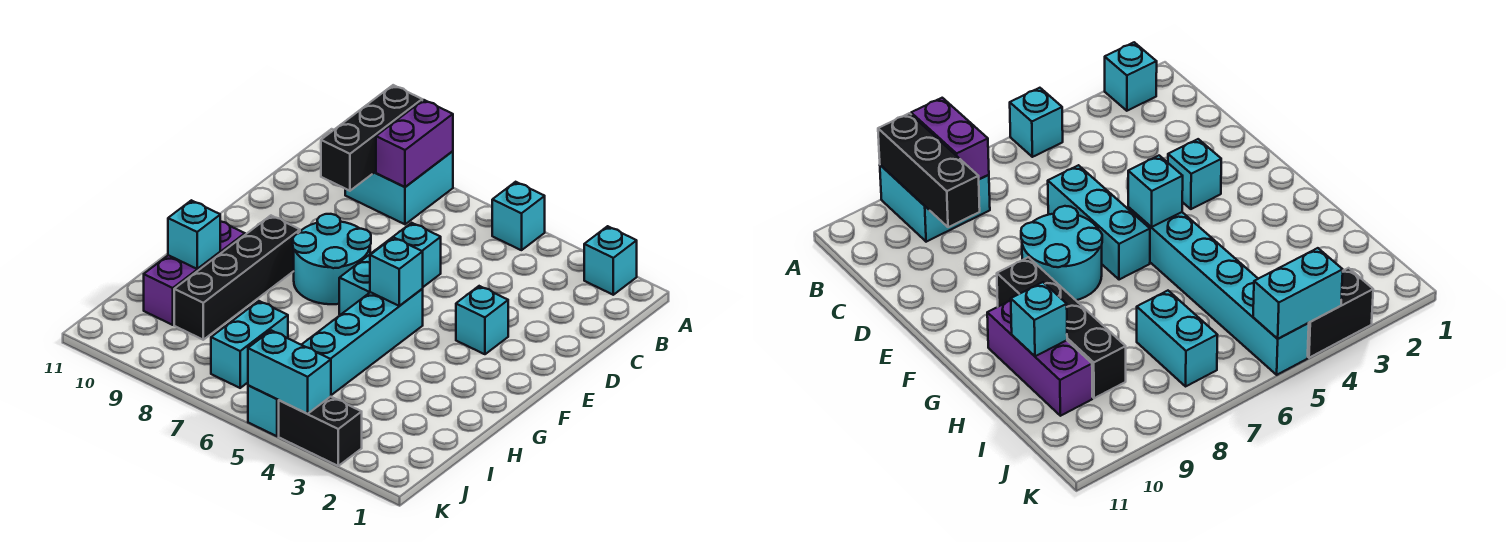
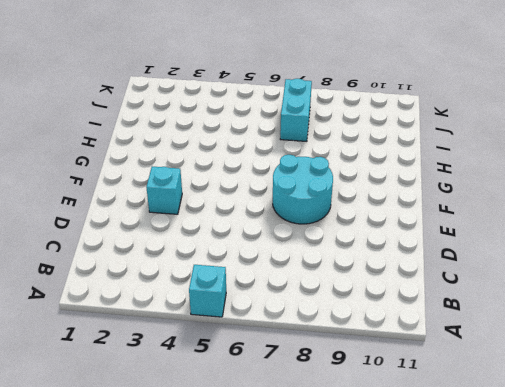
none -> cyan 1x1 brick [584,226,637,295]
none -> cyan 2x2 brick [345,151,453,224]
none -> cyan 1x3 brick [339,223,441,315]

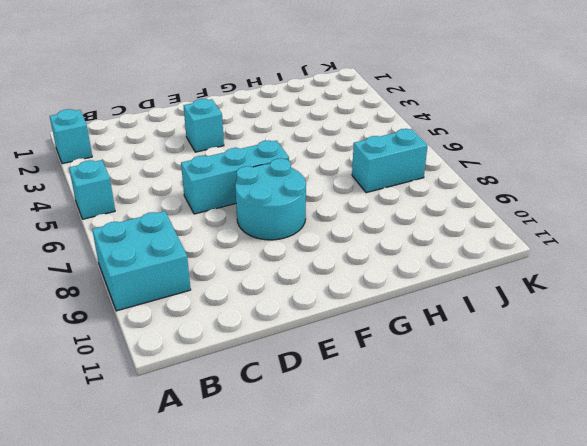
none -> cyan 1x6 brick [248,289,423,436]
none -> black 1x4 brick [174,216,300,340]
none -> purple 1x3 brick [144,221,245,325]

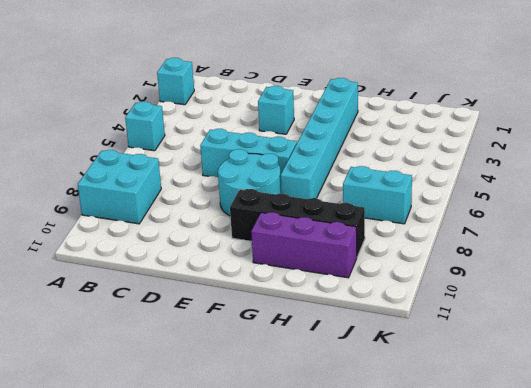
cyan 1x6 brick [281,78,358,199] -> cyan 1x6 brick turned to [248,289,423,436]
none -> black 1x2 brick [279,397,362,466]
none -> purple 1x2 brick [376,100,453,187]
none -> black 1x3 brick [321,85,422,191]

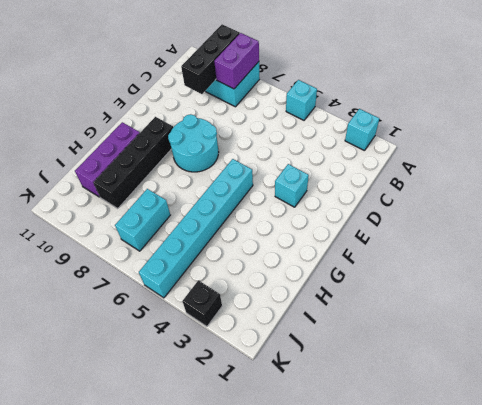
black 1x1 brick [183,280,222,326] -> black 1x2 brick [279,397,362,466]
none -> cyan 1x3 brick [339,223,441,315]
none -> cyan 1x1 brick [370,237,423,306]
none -> cyan 1x1 brick [168,200,220,269]

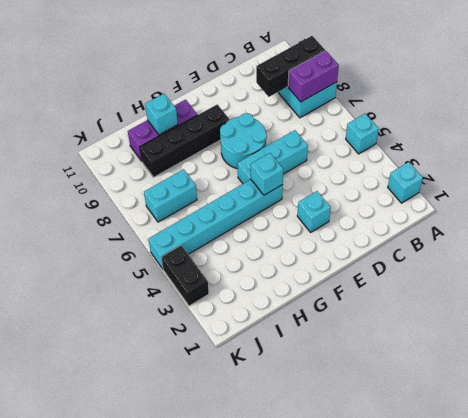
none -> cyan 1x2 brick [248,330,331,414]

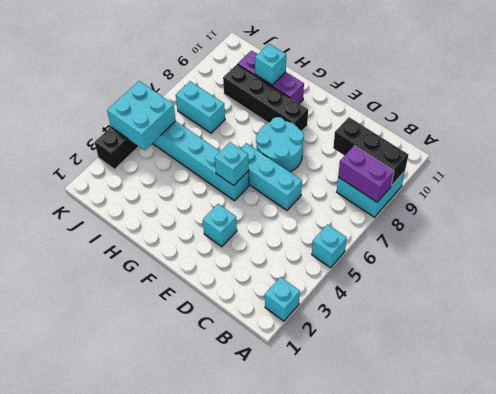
cyan 2x2 brick [107,81,176,150] -> cyan 1x2 brick [248,330,331,414]

